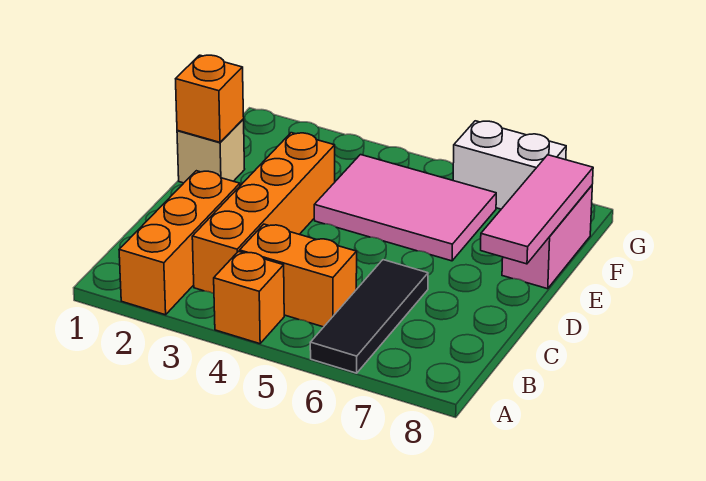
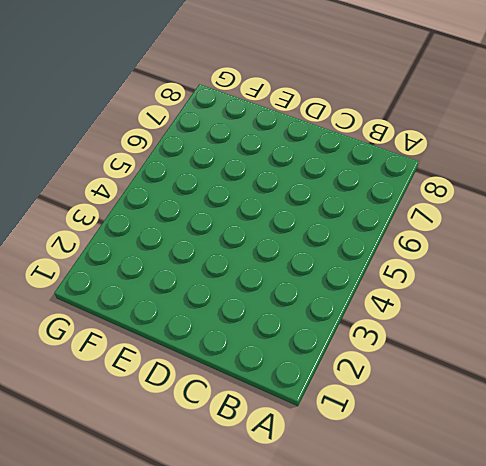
none -> orange 1x3 brick [119,171,240,315]
none -> orange 1x1 brick [214,251,284,344]

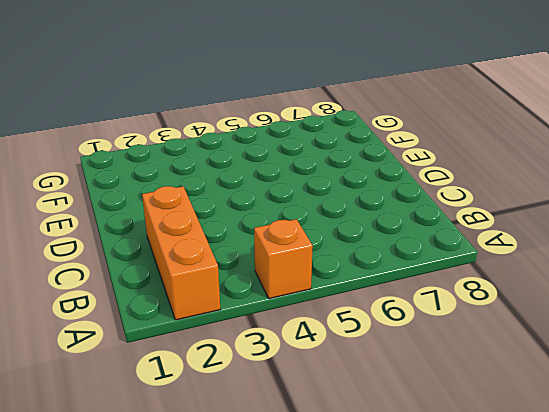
none -> black 1x3 tile [310,260,428,373]
none -> orange 1x4 brick [192,133,335,294]

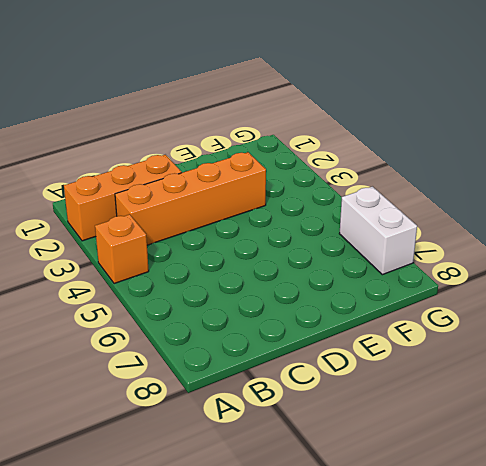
none -> black 1x3 tile [310,260,428,373]
none -> orange 1x2 brick [240,224,357,327]

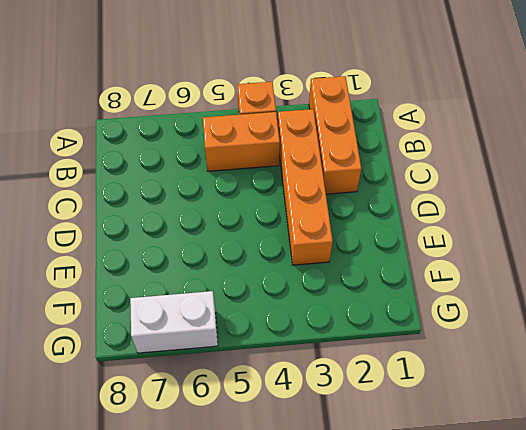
none -> black 1x3 tile [310,260,428,373]
none -> tan 1x1 brick [177,119,245,183]

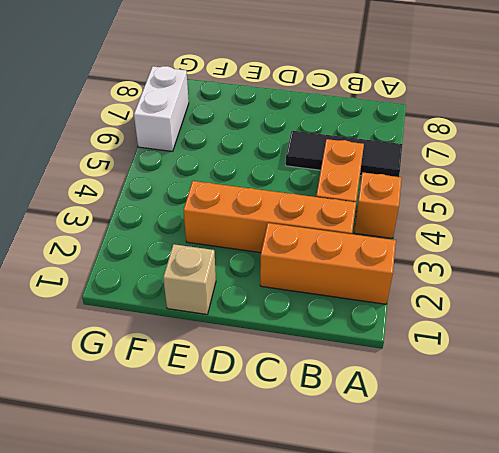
none -> pink 2x3 tile [314,155,496,261]
none -> pink 1x2 brick [502,186,592,289]

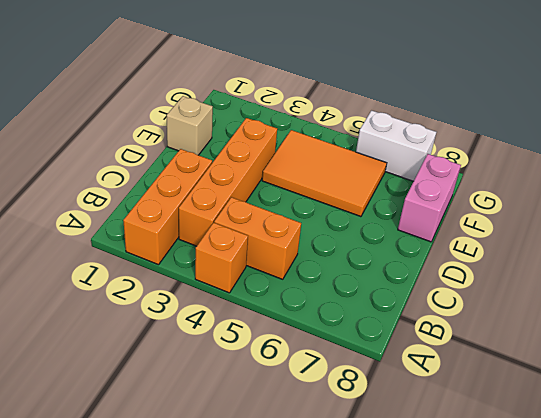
orange 2x3 tile [262,130,387,217] -> pink 2x3 tile [314,155,496,261]
none -> black 1x3 tile [310,260,428,373]
none -> pink 1x3 tile [481,155,593,264]

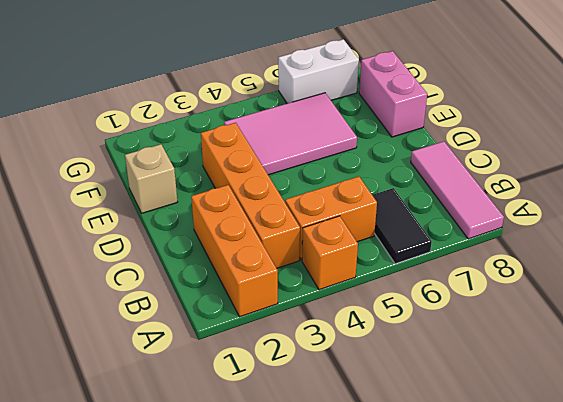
black 1x2 tile [373,188,432,264] -> black 1x3 tile [310,260,428,373]
pink 1x3 tile [411,141,504,239] -> pink 1x3 tile moved to [481,155,593,264]
none -> orange 1x1 brick [176,55,244,142]

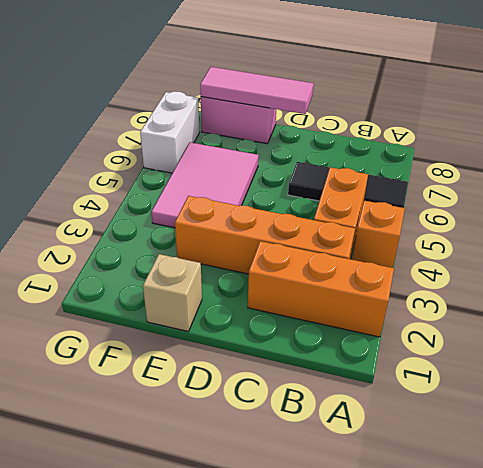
none -> orange 1x1 brick [176,55,244,142]

